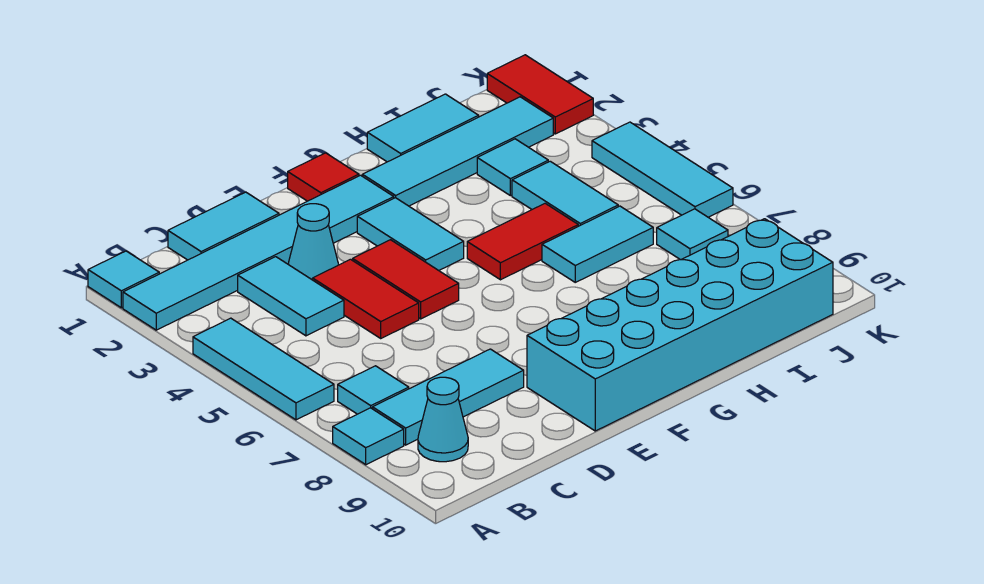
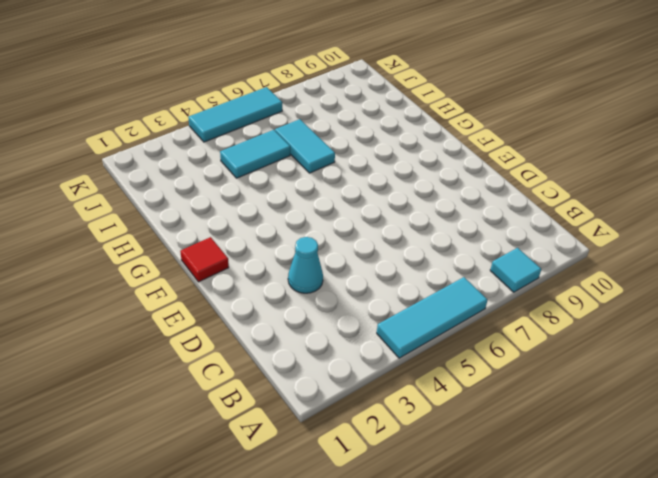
none -> cyan 1x1 tile [88,251,159,308]
none -> cyan 1x6 tile [123,175,394,330]
none -> cyan 1x1 tile [338,366,409,414]

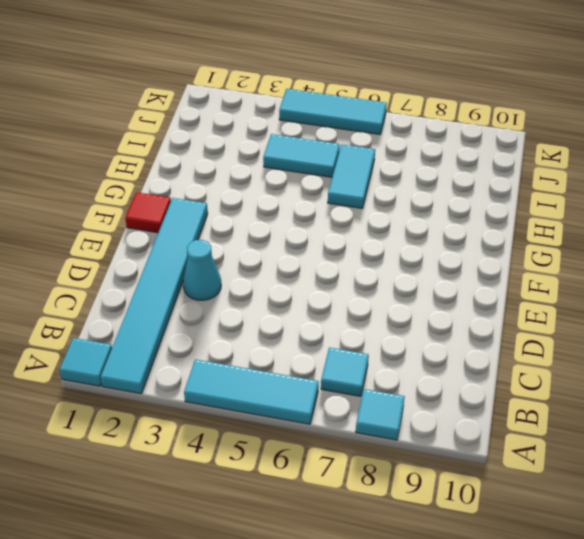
none -> cyan 1x3 tile [372,349,524,445]
none -> cyan 1x1 cone [418,377,468,462]
none -> cyan 1x2 tile [168,192,279,260]

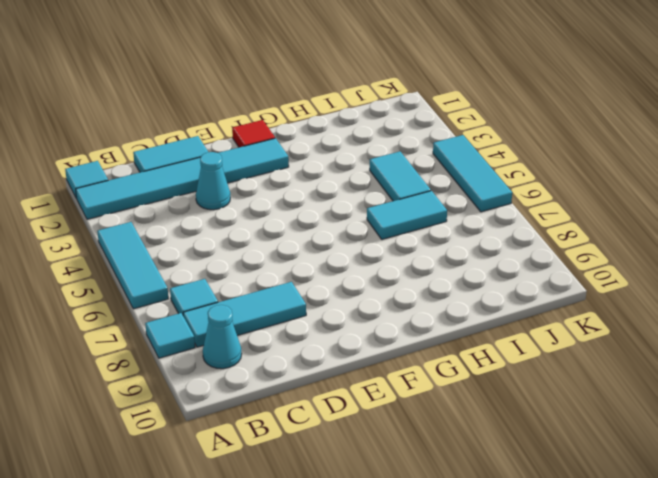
none -> cyan 1x2 tile [238,257,344,336]
none -> red 1x2 tile [313,259,419,338]
none -> red 1x2 tile [353,240,459,319]

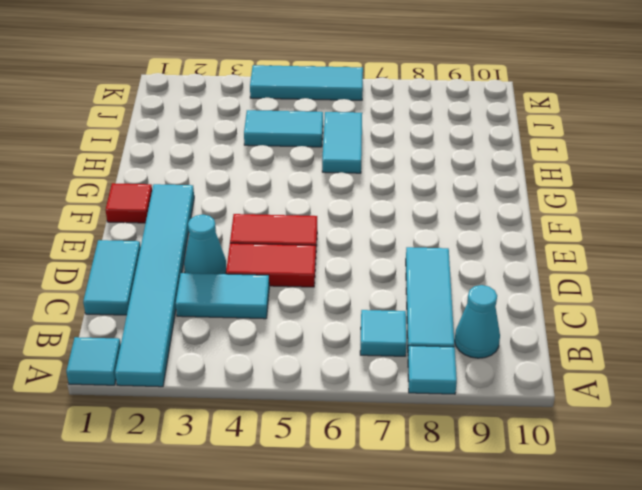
none -> cyan 1x3 tile [193,318,334,420]
none -> cyan 2x6 brick [527,219,833,431]
none -> cyan 1x2 tile [357,198,464,270]

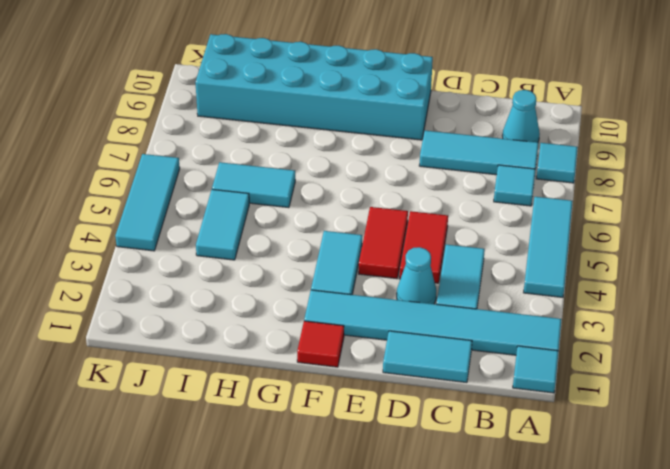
none -> cyan 1x4 tile [362,97,553,206]
none -> red 1x2 tile [467,203,578,280]
none -> cyan 1x2 tile [367,94,479,162]

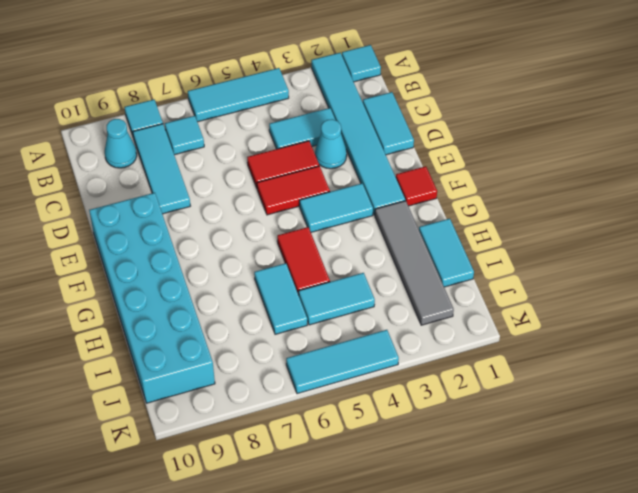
grey 1x4 tile [375,201,454,325] -> cyan 1x4 tile [362,97,553,206]
none -> cyan 1x1 tile [477,139,548,196]
none -> cyan 1x1 tile [657,209,728,260]
none -> red 1x2 tile [487,55,593,134]

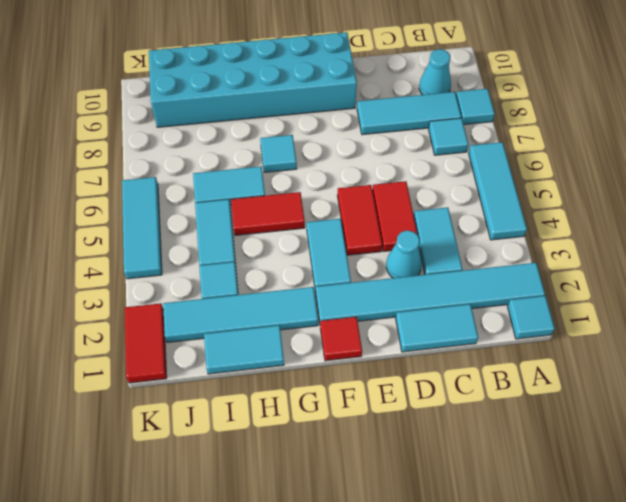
cyan 1x1 tile [260,135,297,173] -> cyan 1x1 tile moved to [657,209,728,260]

